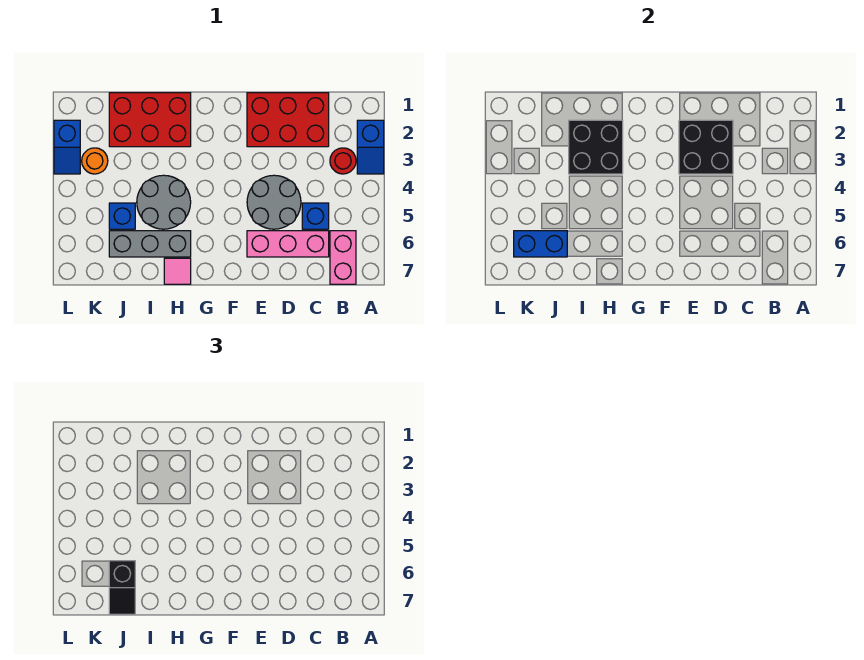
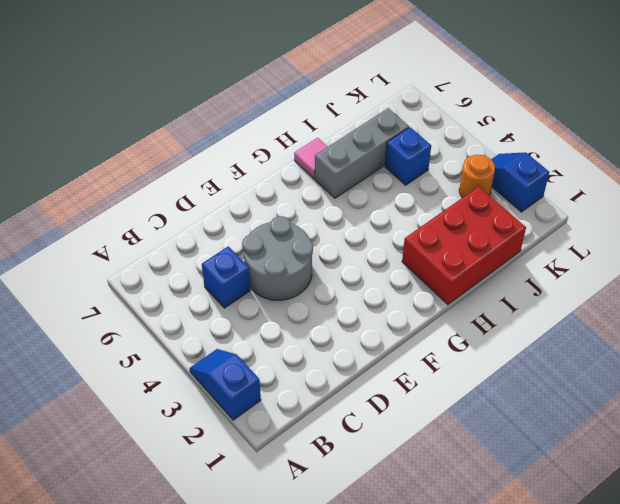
none -> red 1x1 round brick [330,148,356,174]
none -> pink 1x2 brick [330,231,356,284]
none -> red 2x3 brick [247,93,329,147]

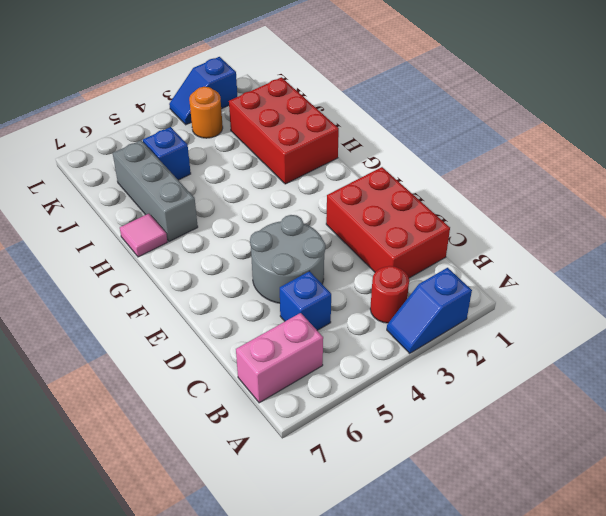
none -> pink 1x3 brick [247,231,329,257]
none -> grey 2x2 round brick [137,175,191,229]
none -> black 2x2 brick [679,120,733,174]

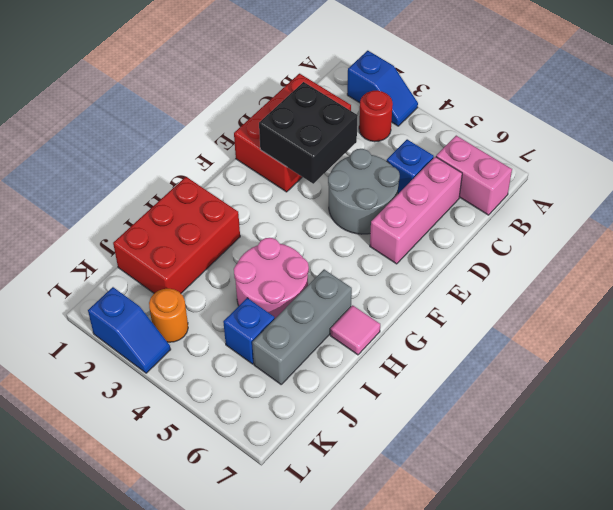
pink 2x2 round brick [234,238,309,318] -> grey 2x2 round brick [137,175,191,229]
none -> black 2x2 brick [569,120,623,174]
none -> blue 1x2 brick [514,231,567,257]
none -> black 1x2 slope [109,561,135,614]

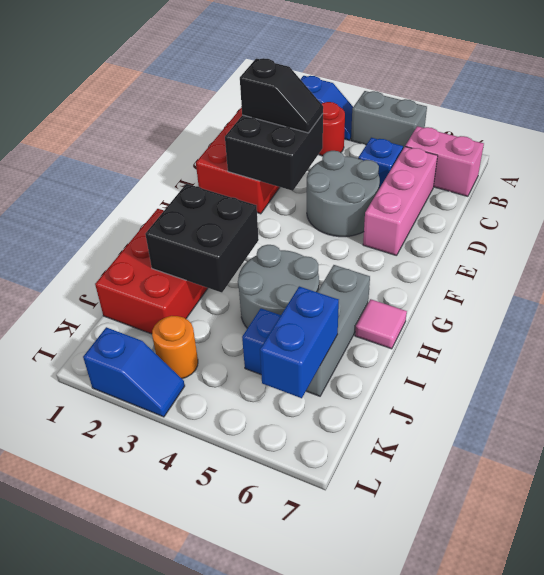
grey 1x2 brick [351,91,427,149] -> none
black 1x2 slope [240,58,323,133] -> black 1x2 slope moved to [109,561,135,614]

